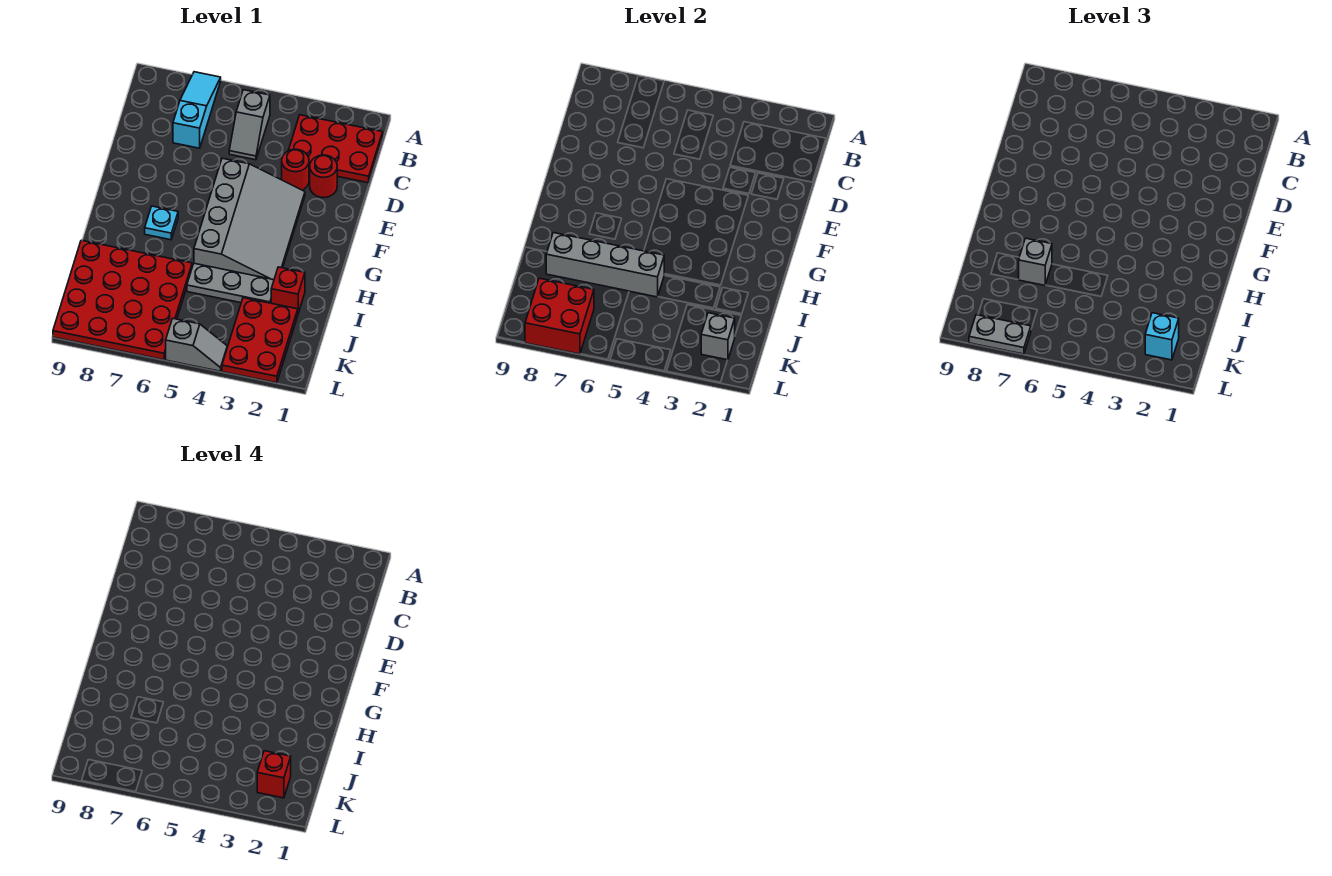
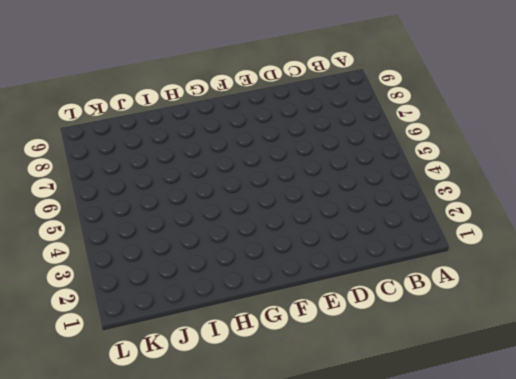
none -> cyan 1x3 slope [173,72,221,148]
none -> red 2x3 plate [288,115,383,183]
none -> grey 1x2 slope [229,90,270,160]

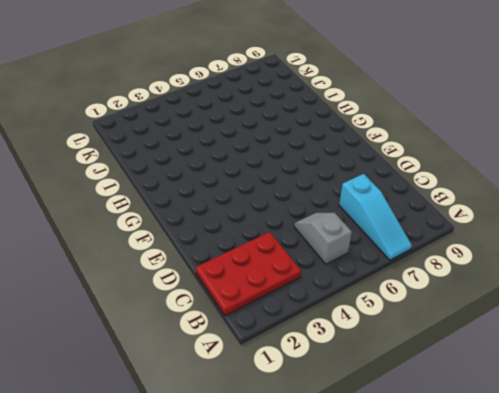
none -> red 1x1 round brick [310,155,337,198]
none -> red 1x1 round brick [282,149,309,190]
none -> grey 3x4 slope [194,158,305,280]

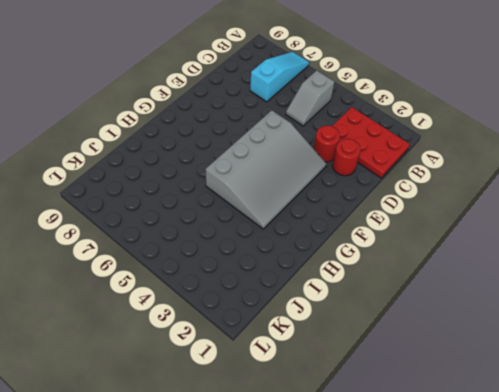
none -> cyan 1x1 plate [145,206,178,240]
none -> red 1x1 brick [271,267,305,313]
none -> grey 1x3 plate [187,263,274,303]

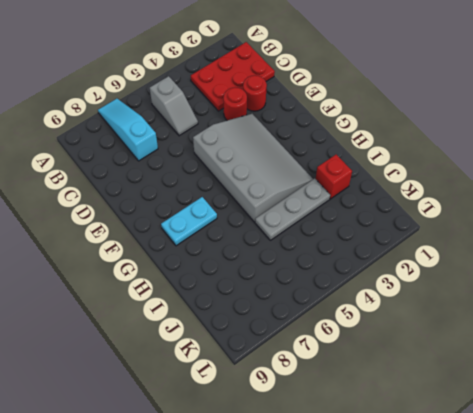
cyan 1x2 plate [161,197,217,246] -> cyan 1x1 plate [145,206,178,240]
none -> red 4x4 plate [53,240,192,360]
none -> red 2x3 plate [222,298,298,383]
none -> grey 1x2 slope [166,319,227,371]

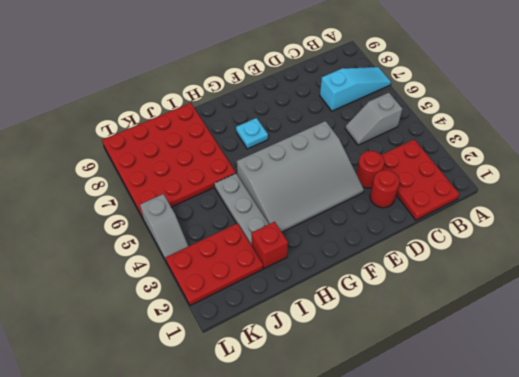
none -> grey 1x4 brick [546,233,664,297]
none -> grey 1x1 brick [701,313,735,360]
none -> red 2x2 brick [525,278,594,354]

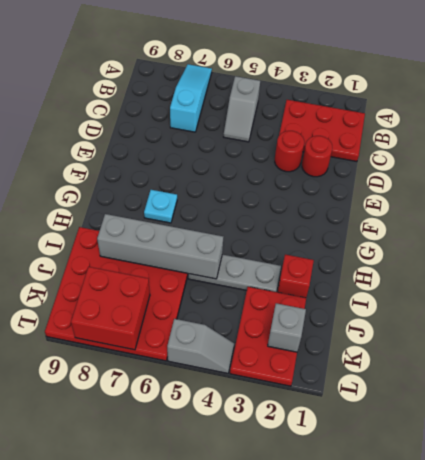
none -> grey 3x4 slope [194,158,305,280]
none -> grey 1x1 brick [1019,238,1052,285]
none -> cyan 1x1 brick [1145,313,1179,360]

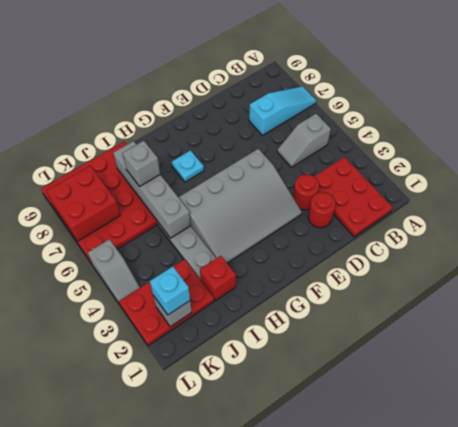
none -> grey 1x2 plate [969,315,1031,354]
none -> red 1x1 brick [257,751,291,798]

